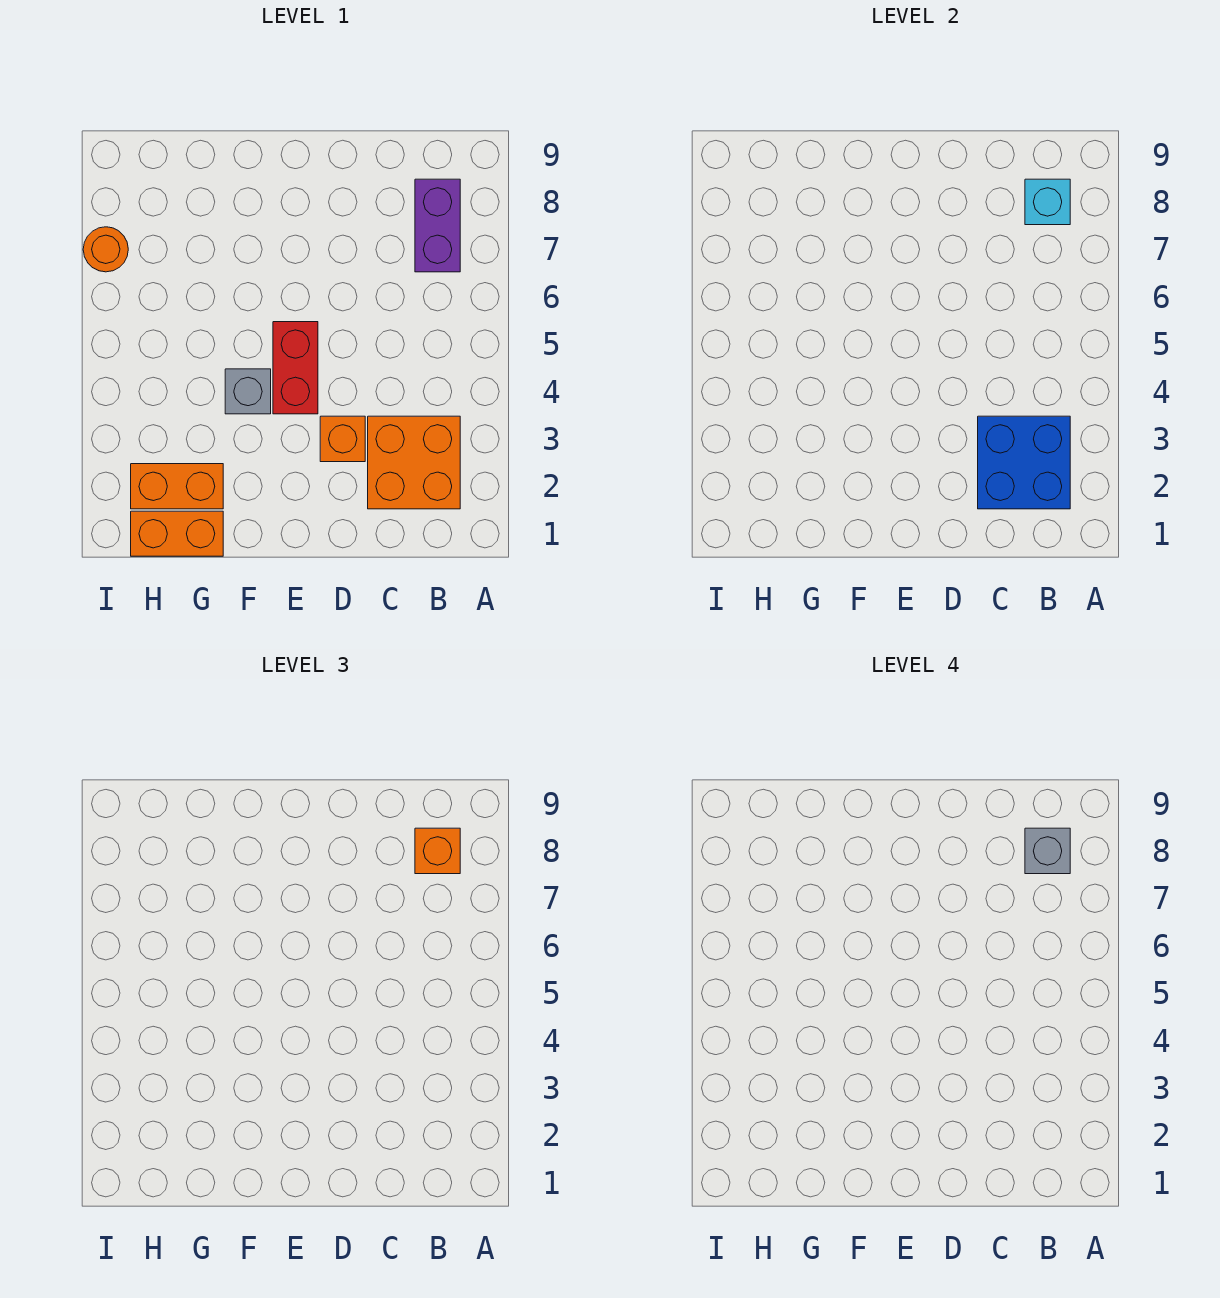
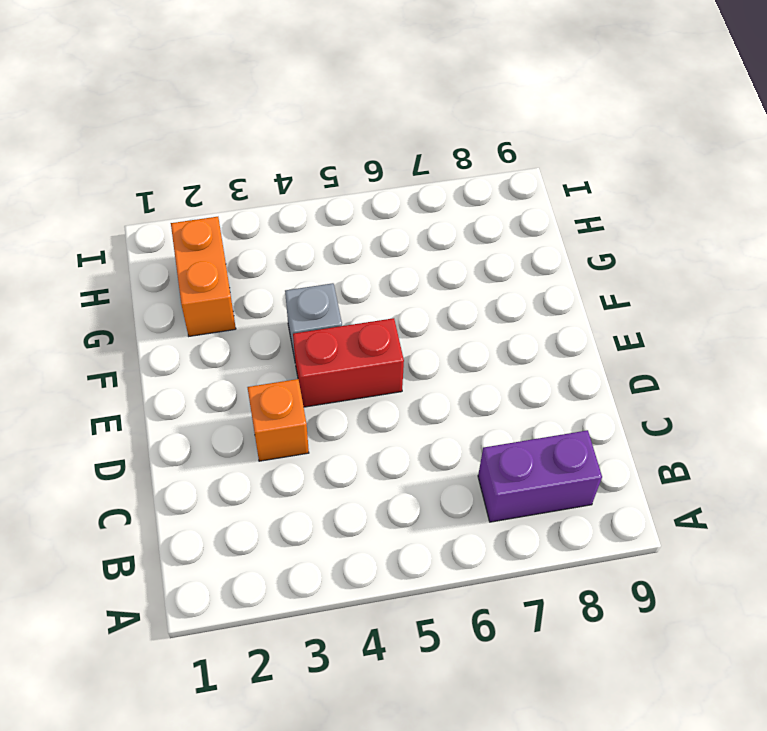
none -> orange 2x2 brick [368,416,460,509]
none -> orange 1x2 brick [131,511,223,556]
none -> orange 1x1 round brick [83,227,128,272]

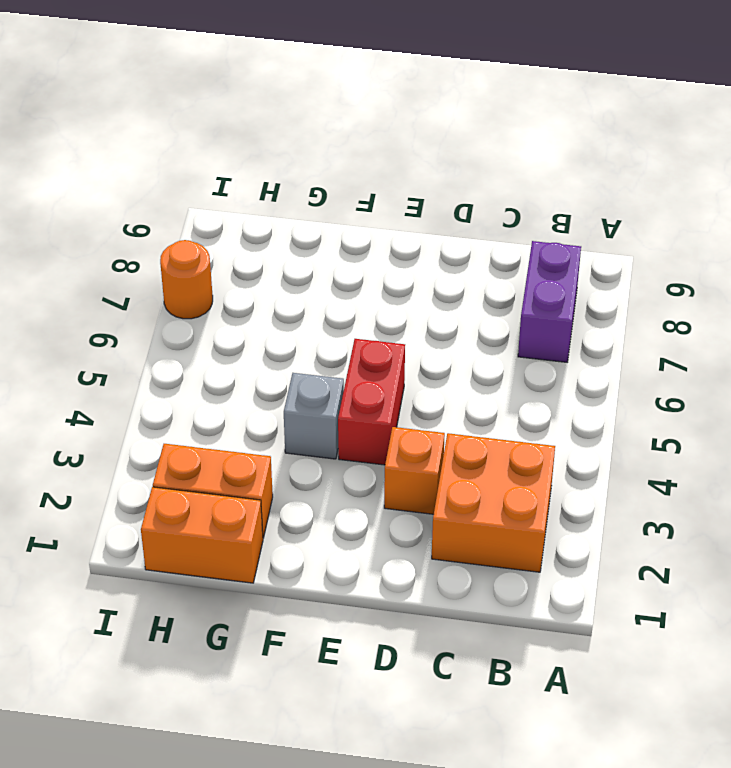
none -> blue 2x2 brick [978,416,1070,509]
none -> cyan 1x1 brick [1025,179,1070,225]
none -> orange 1x1 brick [415,828,460,874]

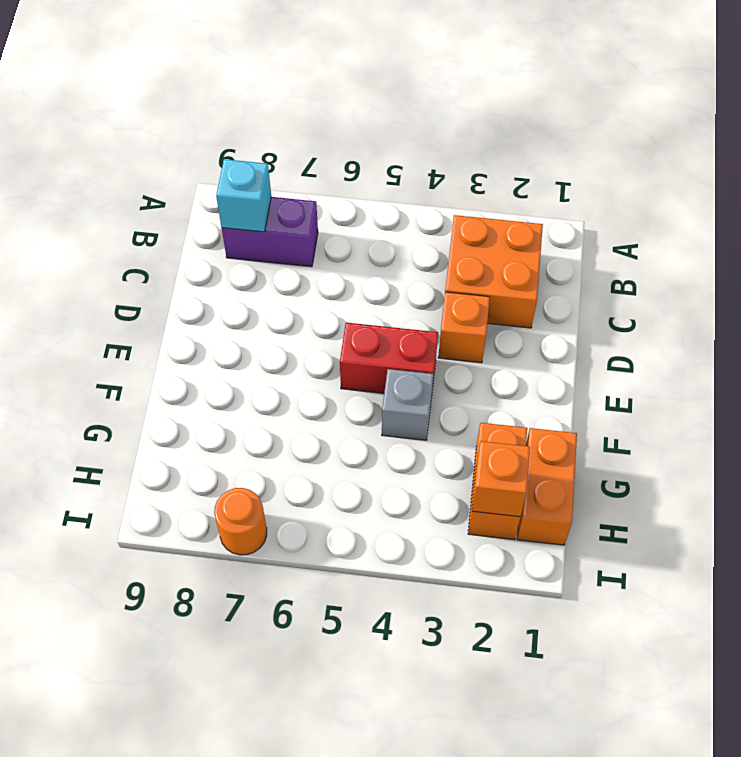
orange 1x1 brick [472,441,530,517] -> orange 1x1 brick moved to [415,828,460,874]
none -> blue 2x2 brick [978,416,1070,509]
none -> grey 1x1 brick [1025,828,1070,874]

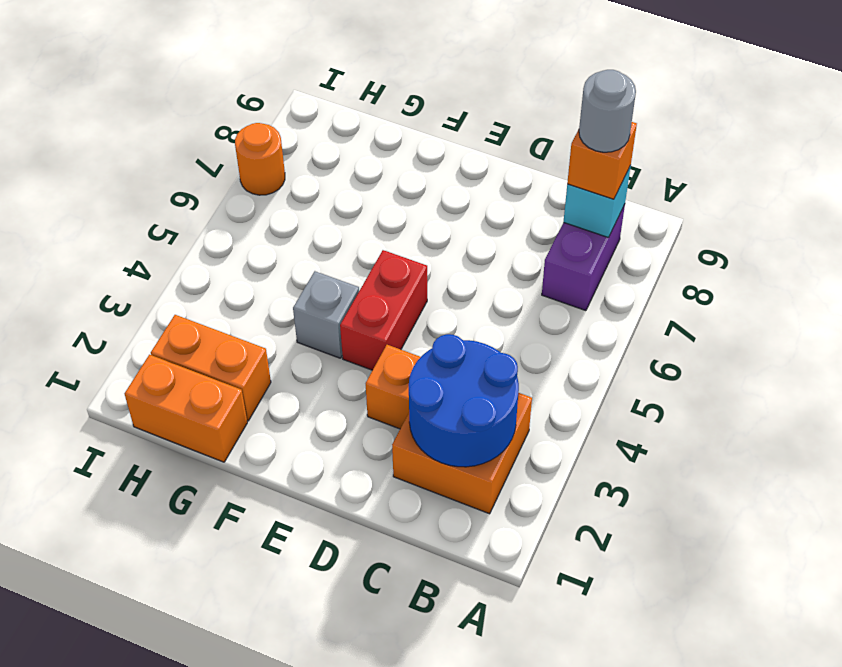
blue 2x2 round brick [409,334,519,467] -> blue 2x2 brick [978,416,1070,509]
grey 1x1 round brick [579,70,636,152] -> grey 1x1 brick [1025,828,1070,874]

